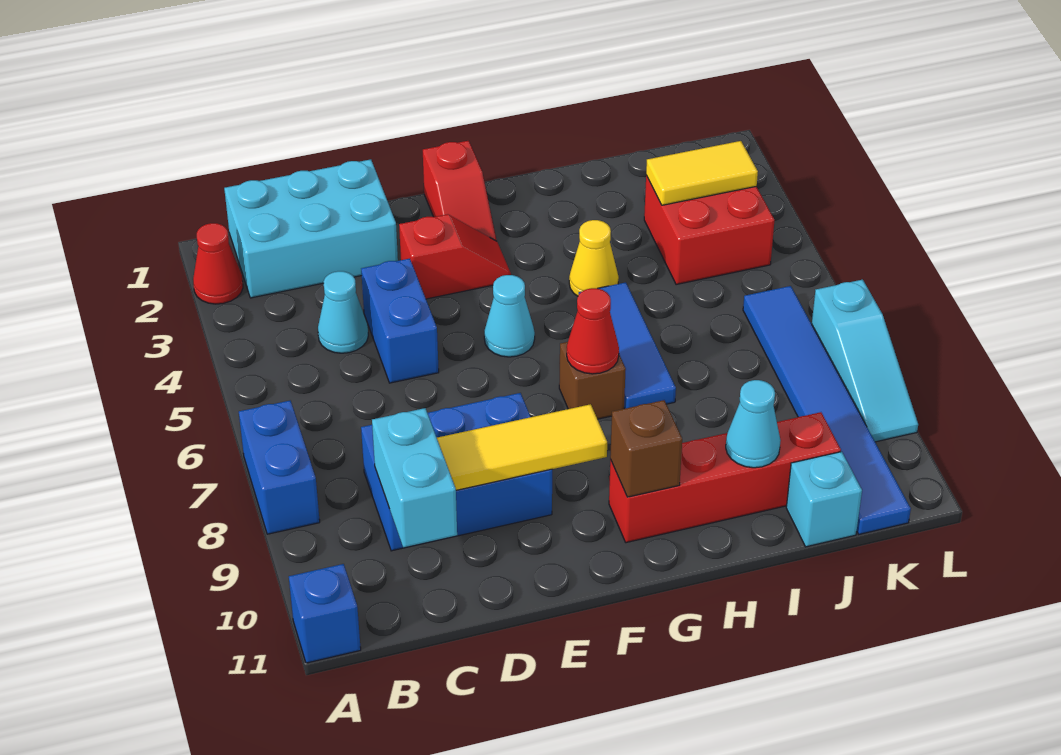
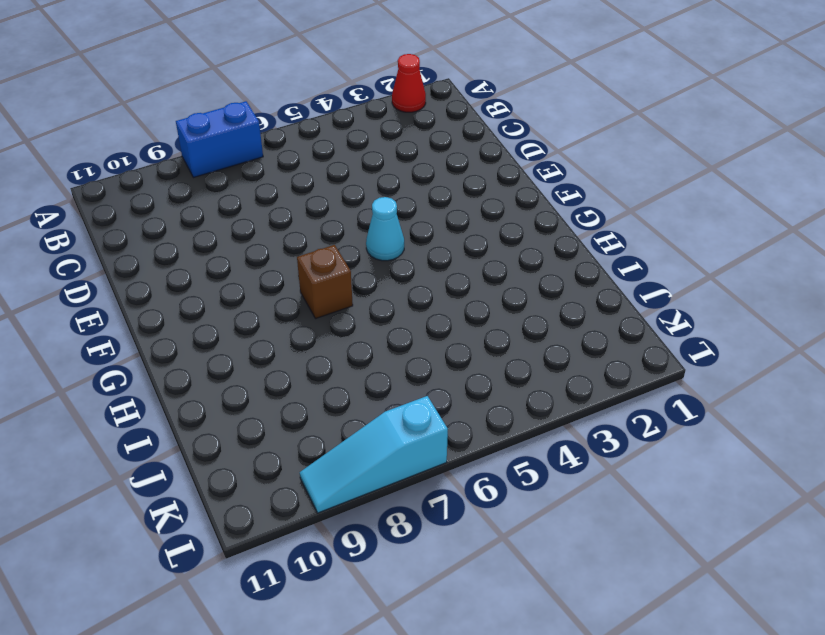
none -> blue 1x1 brick [289,564,361,663]
none -> cyan 2x3 brick [224,159,398,298]
none -> cyan 1x1 cone [318,271,368,353]

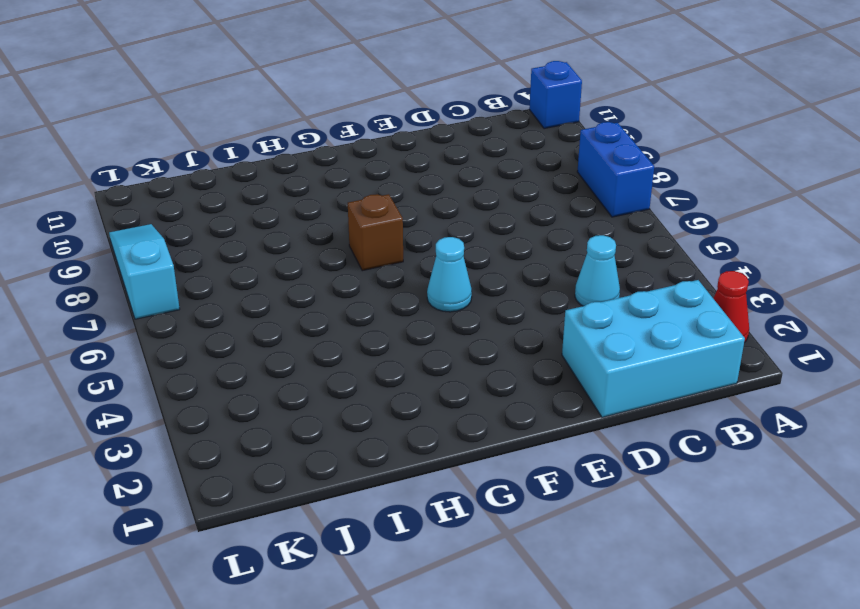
none -> blue 2x3 brick [361,393,552,551]
none -> blue 1x2 brick [361,259,439,383]
none -> red 1x2 slope [399,214,511,299]

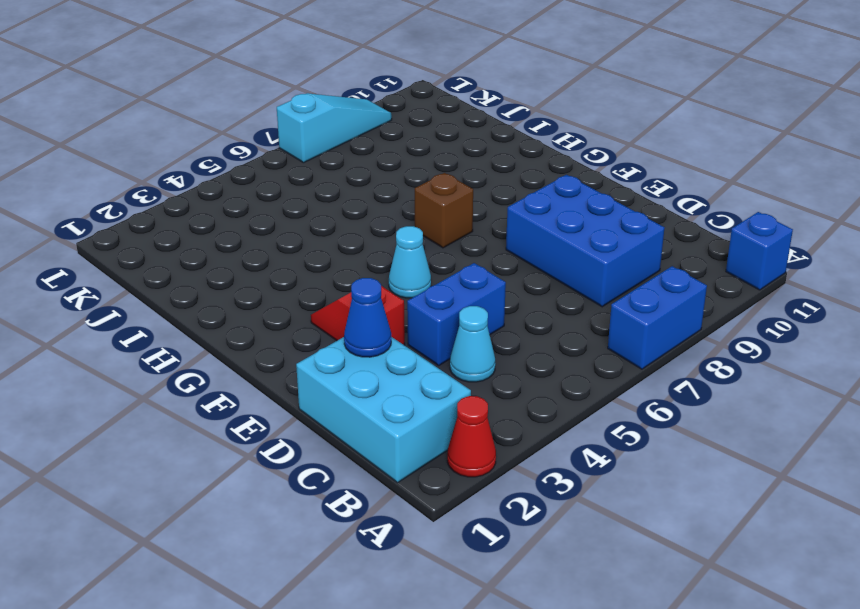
blue 1x1 cone [344,278,391,357] -> none
none -> red 1x2 slope [423,141,497,241]
none -> red 1x4 brick [609,412,841,543]
none -> yellow 1x1 cone [569,220,619,296]

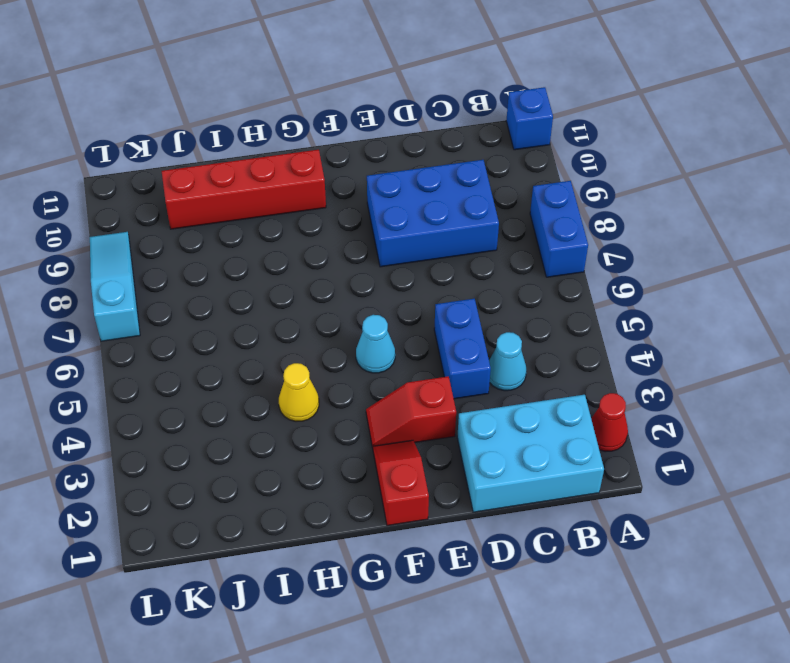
none -> brown 1x1 brick [559,342,626,419]
none -> blue 1x3 tile [579,282,676,409]
none -> red 2x2 brick [644,175,775,285]

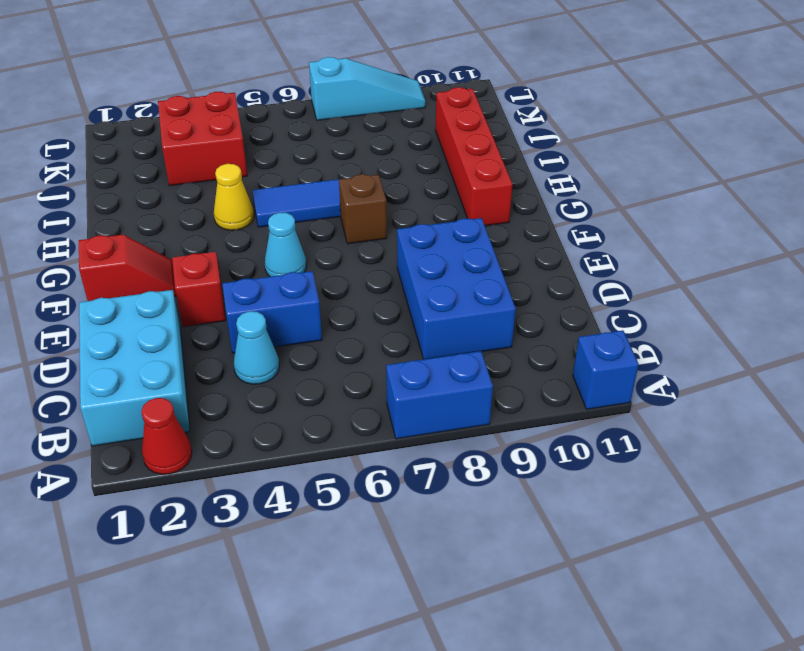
none -> cyan 1x1 brick [786,452,862,547]
none -> blue 1x6 tile [743,286,911,534]
none -> cyan 1x2 brick [372,408,457,548]

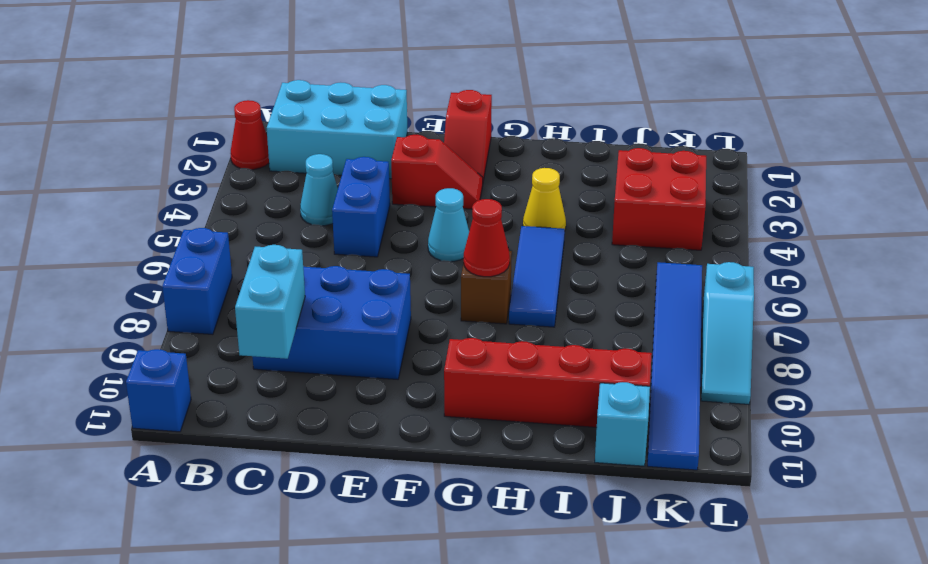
none -> yellow 1x3 tile [437,404,607,490]
none -> brown 1x1 brick [610,400,682,497]
none -> cyan 1x1 cone [726,380,781,468]

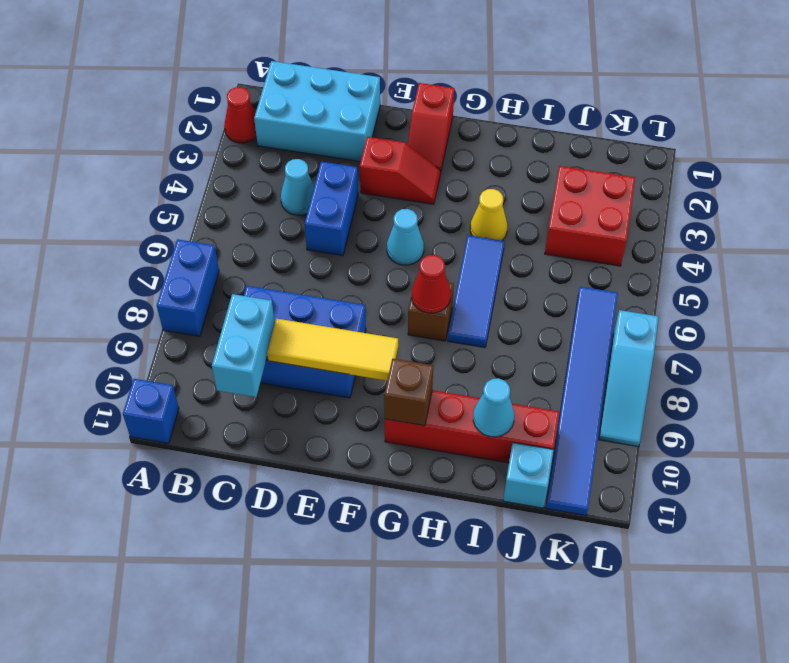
none -> yellow 1x2 tile [646,141,758,205]

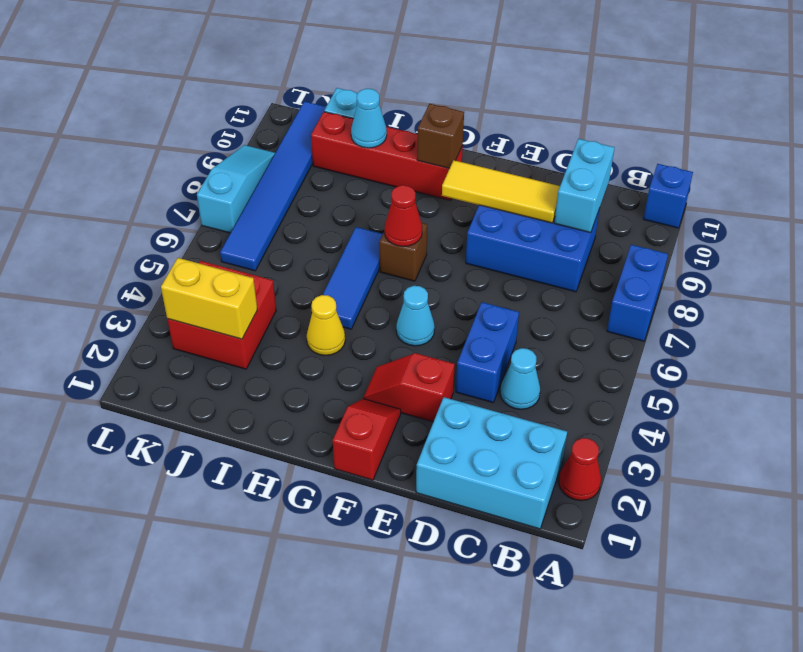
yellow 1x2 brick [161,258,257,339] -> yellow 1x2 tile [646,141,758,205]

